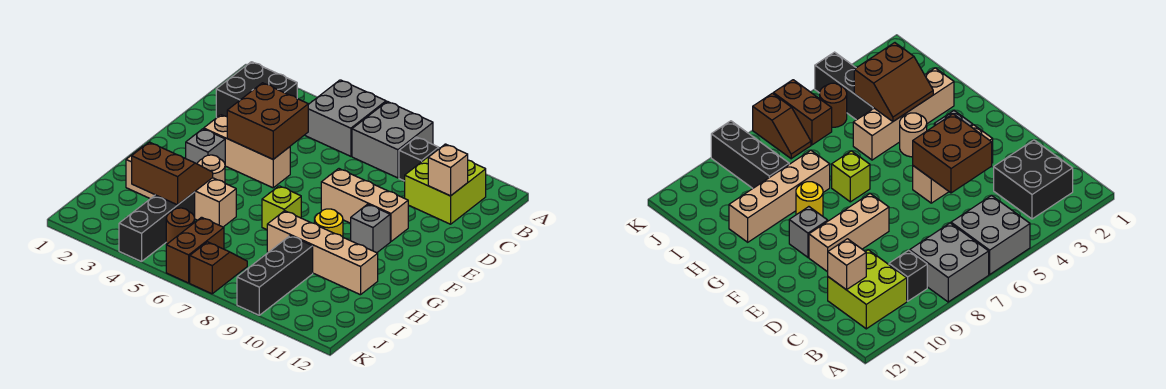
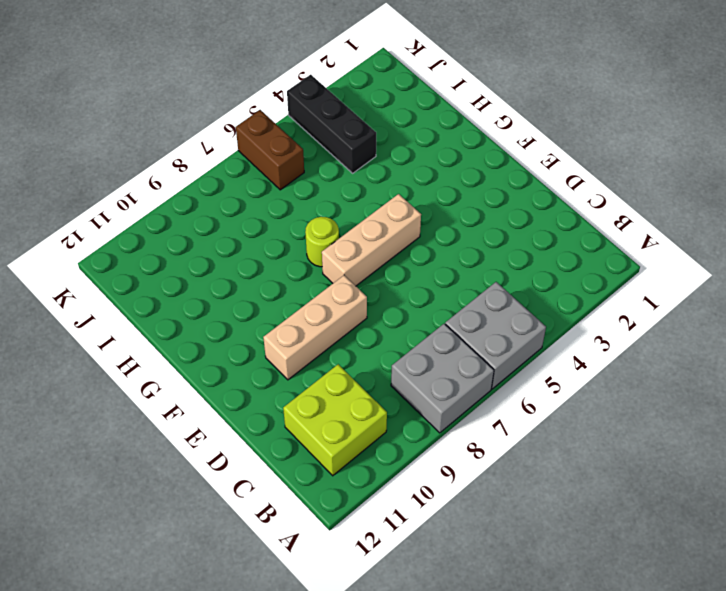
tan 1x3 brick [322,194,421,286] -> tan 1x3 brick moved to [204,115,290,188]
lime 1x1 round brick [305,217,339,267] -> lime 1x1 brick [262,186,301,230]
none -> black 2x2 brick [216,62,297,117]
none -> black 1x1 brick [399,137,439,181]
none -> grey 1x1 brick [186,129,225,164]

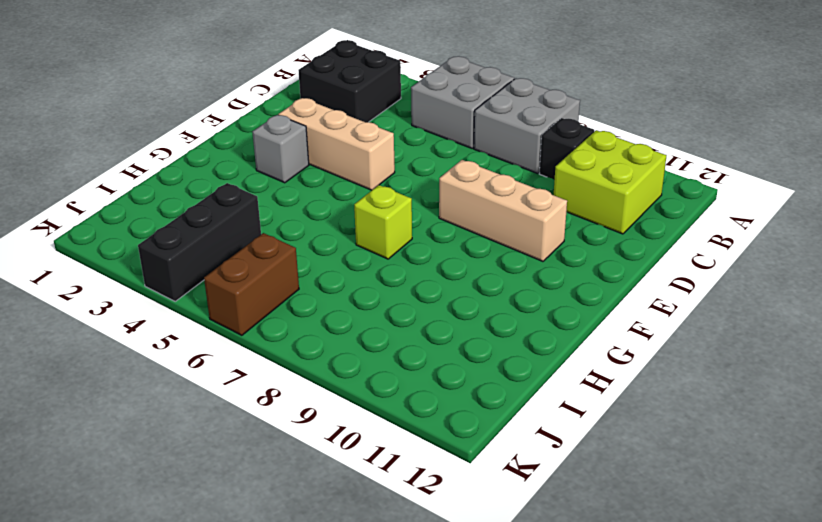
none -> grey 1x1 brick [351,204,390,253]
none -> tan 1x1 round brick [197,155,225,183]
none -> yellow 1x1 round brick [315,209,343,237]

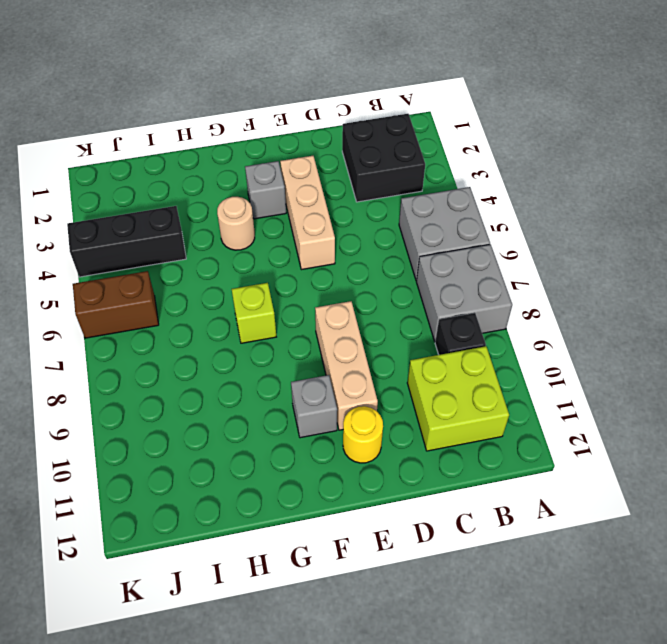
yellow 1x1 round brick [343,406,383,463] -> yellow 1x1 round brick moved to [315,209,343,237]
none -> tan 1x4 brick [126,147,236,227]
none -> tan 1x4 brick [267,211,378,295]
none -> black 1x3 brick [237,236,313,315]

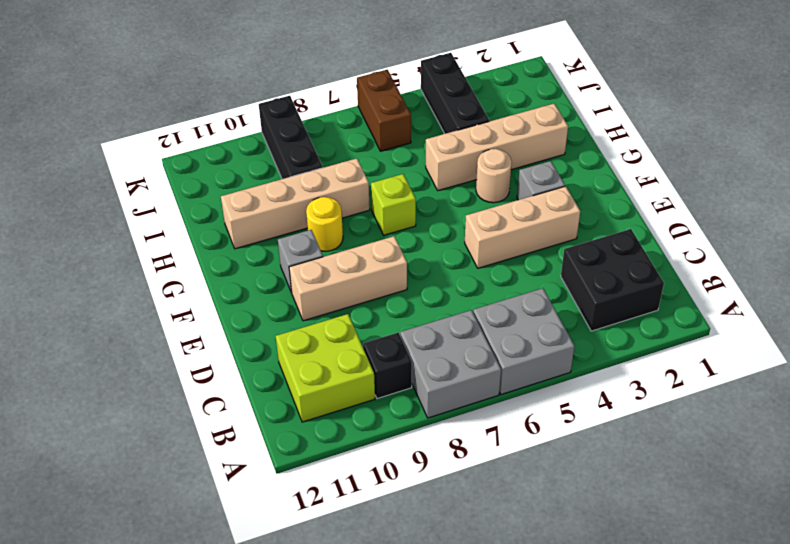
none -> brown 1x1 round brick [166,208,195,245]
none -> brown 1x2 slope [190,242,247,294]
none -> tan 1x1 brick [428,144,468,196]

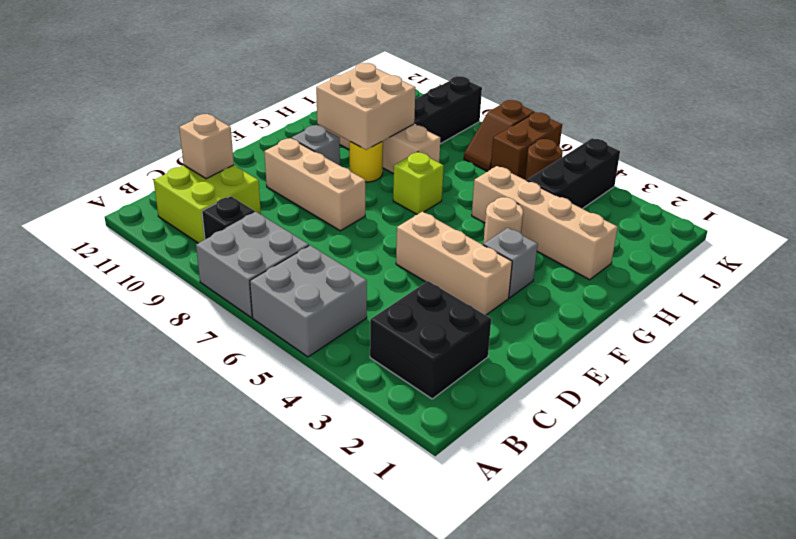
tan 2x2 brick [316,63,416,150] -> none
none -> brown 2x2 brick [227,83,308,159]
none -> brown 2x2 slope [132,142,213,205]

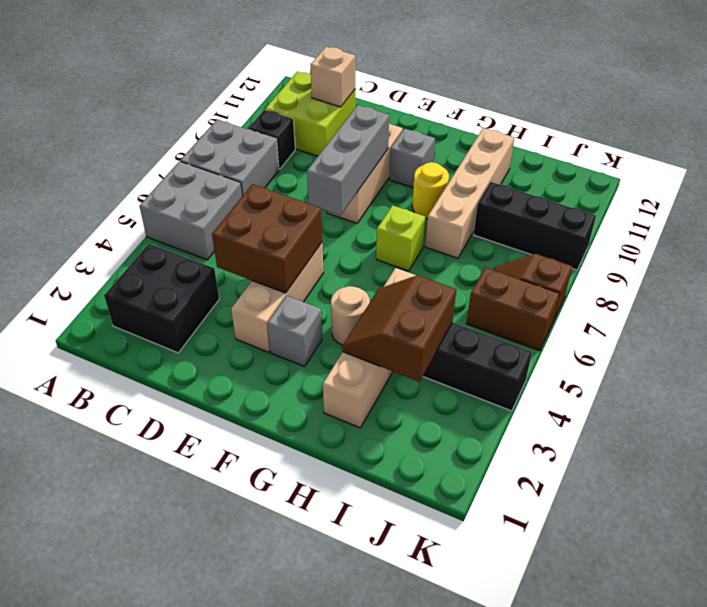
grey 1x3 brick [307,105,389,215] -> none
none -> brown 1x1 round brick [166,208,195,245]

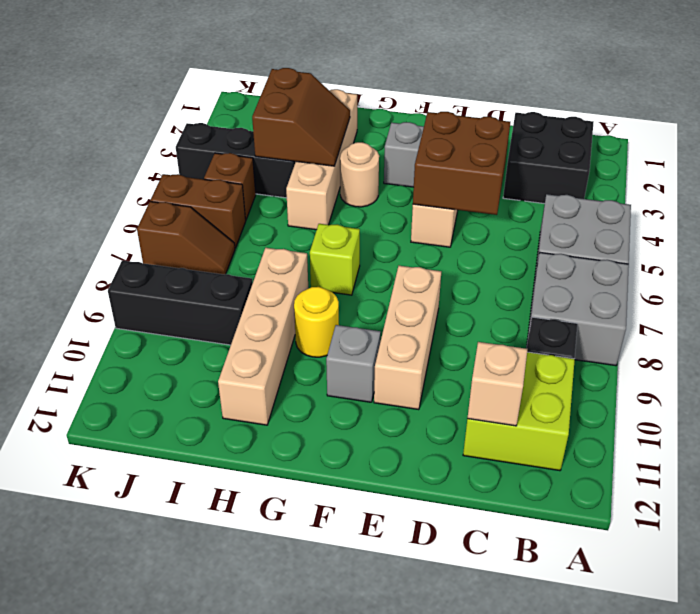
brown 1x1 brick [204,153,256,220] -> brown 1x1 round brick [166,208,195,245]

